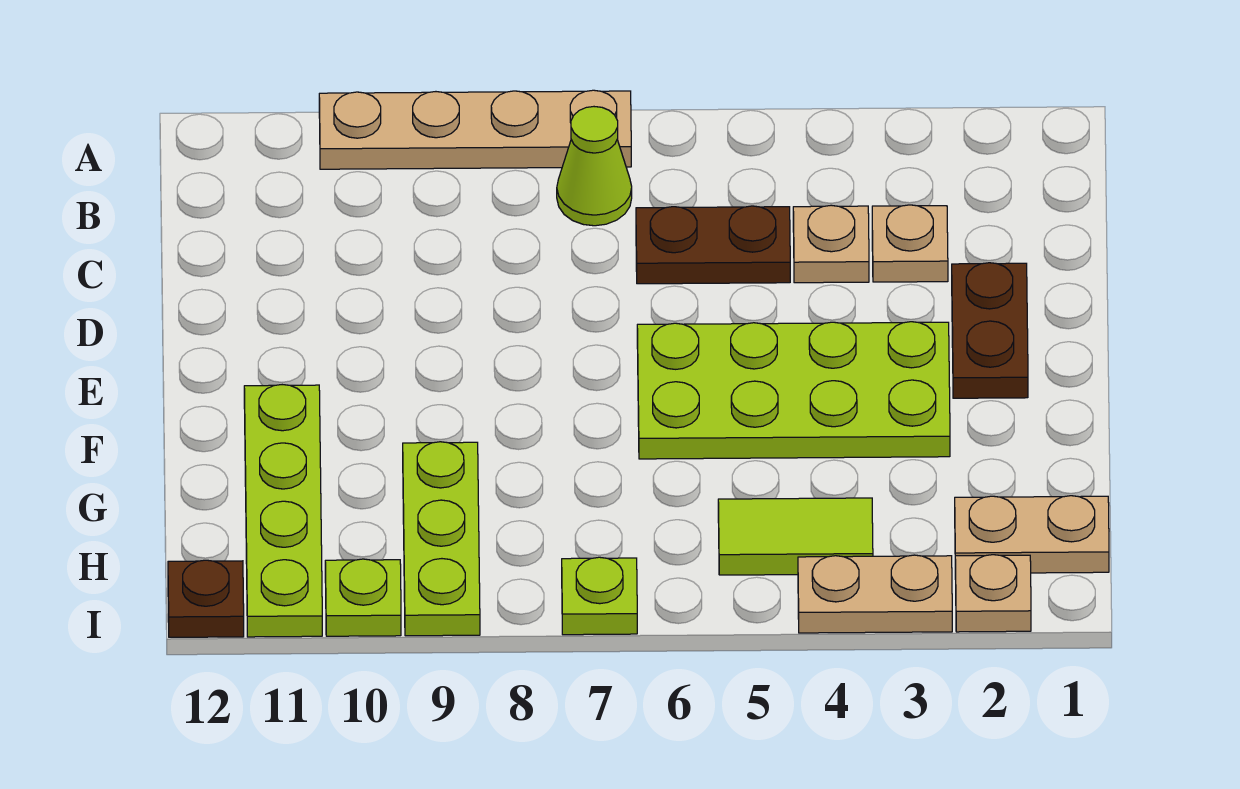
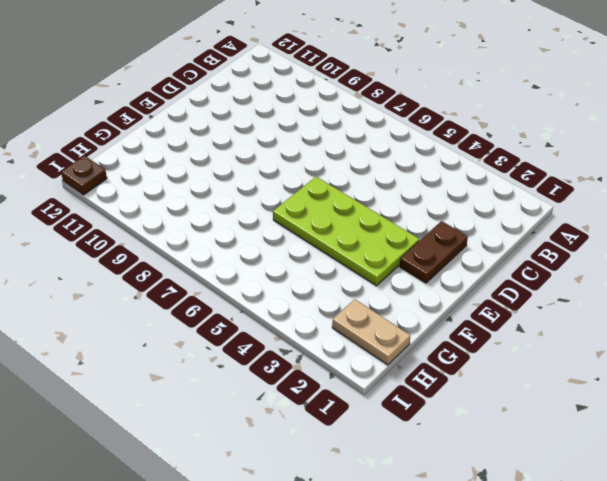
none -> tan 1x4 plate [319,90,631,169]
none -> lime 1x1 cone [557,107,632,226]
none -> tan 1x1 plate [872,205,948,282]

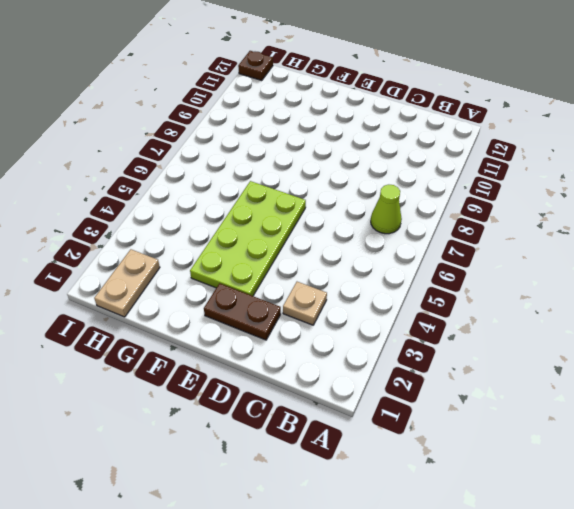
none -> tan 1x4 plate [319,90,631,169]
none -> tan 1x1 plate [793,205,869,283]
none -> brown 1x2 plate [636,206,790,284]

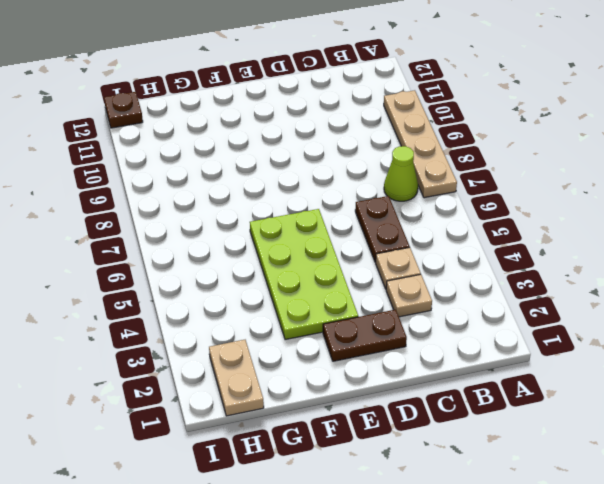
none -> lime 1x4 plate [244,385,322,637]
none -> lime 1x3 plate [403,442,480,636]
none -> lime 1x2 tile [718,498,873,575]

